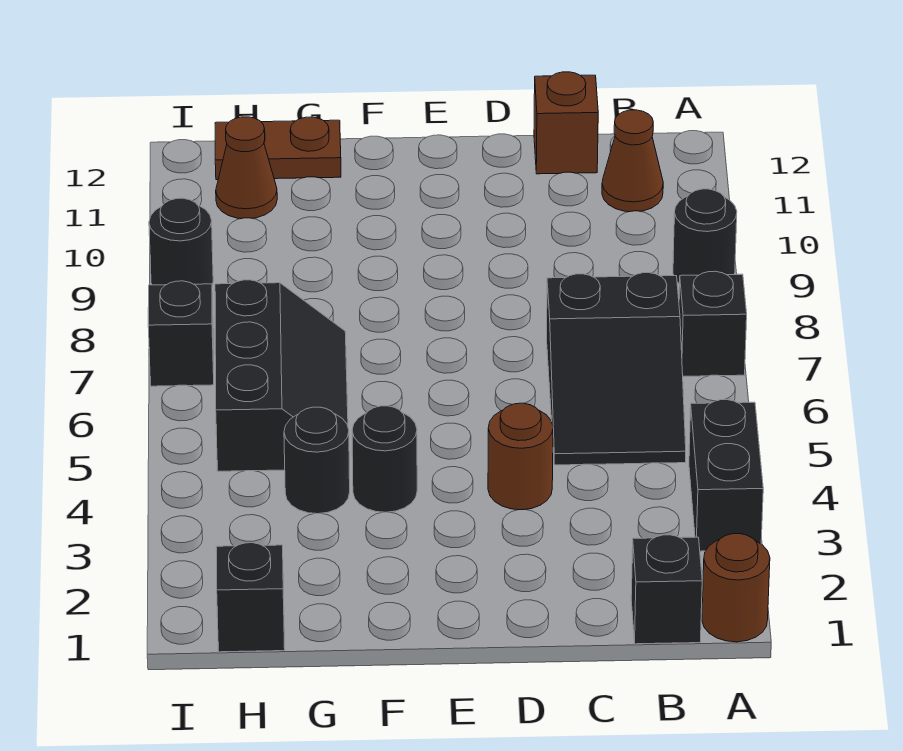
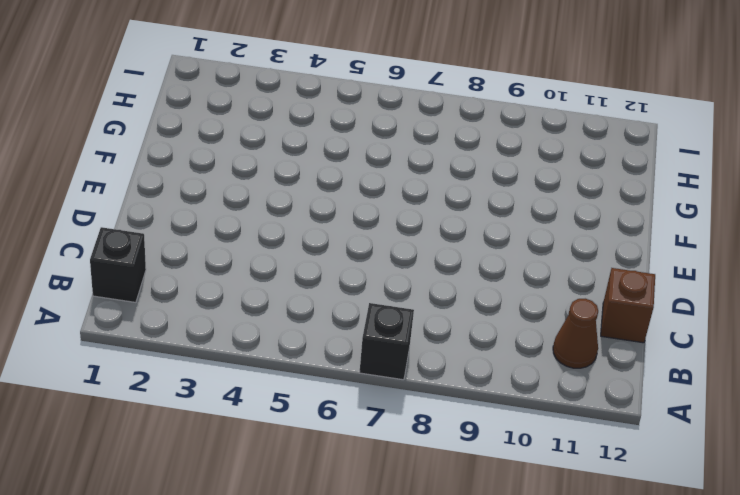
none -> brown 1x1 round brick [702,534,770,642]
none -> black 1x2 brick [689,400,763,551]
none -> black 1x1 round brick [673,189,737,284]

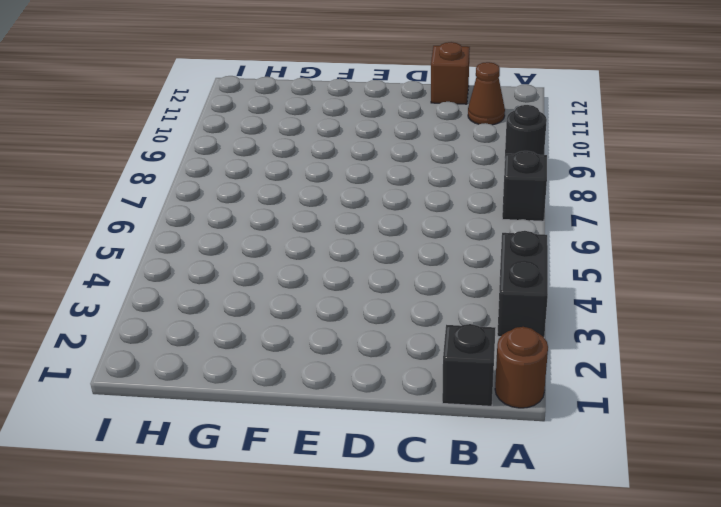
none -> black 2x3 slope [547,273,686,465]
none -> brown 1x1 round brick [488,403,553,510]
none -> black 1x1 round brick [352,406,417,512]

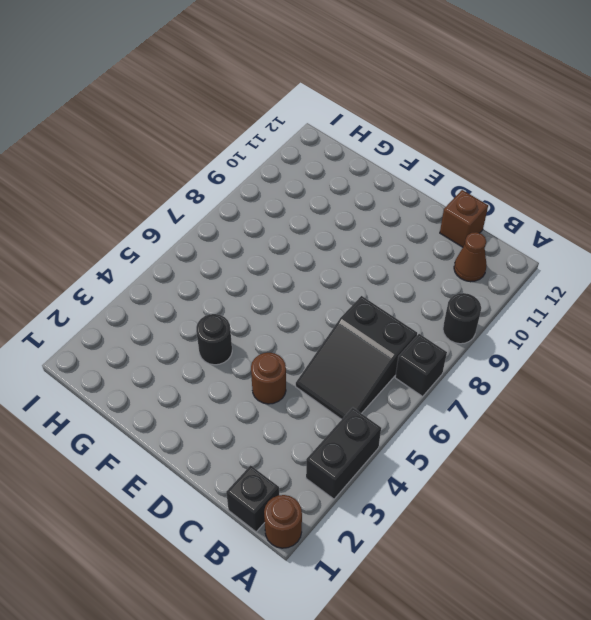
none -> black 1x1 round brick [284,407,350,514]
none -> black 2x3 slope [215,280,348,471]
none -> brown 1x2 plate [215,117,341,180]

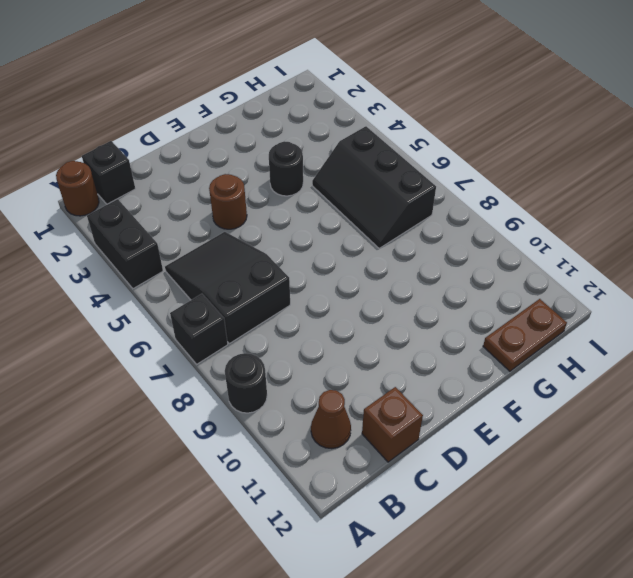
none -> black 1x1 round brick [284,407,350,514]
none -> black 1x1 brick [216,543,285,652]
none -> brown 1x1 cone [216,117,277,219]

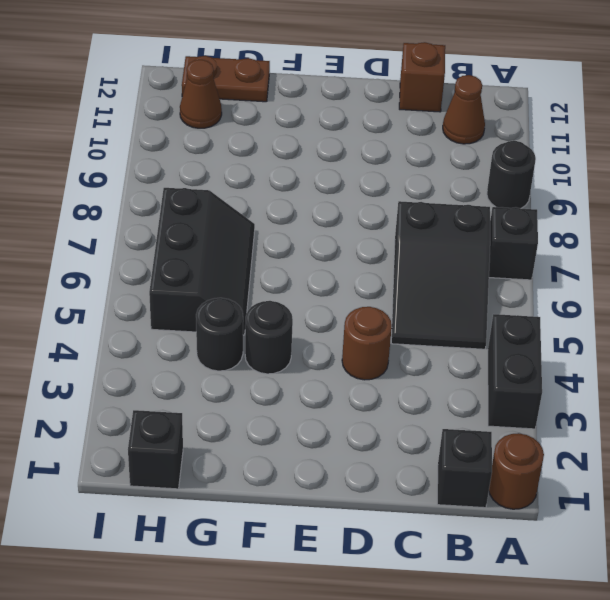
none -> black 1x1 brick [148,281,214,386]
none -> black 1x1 round brick [149,198,213,285]

